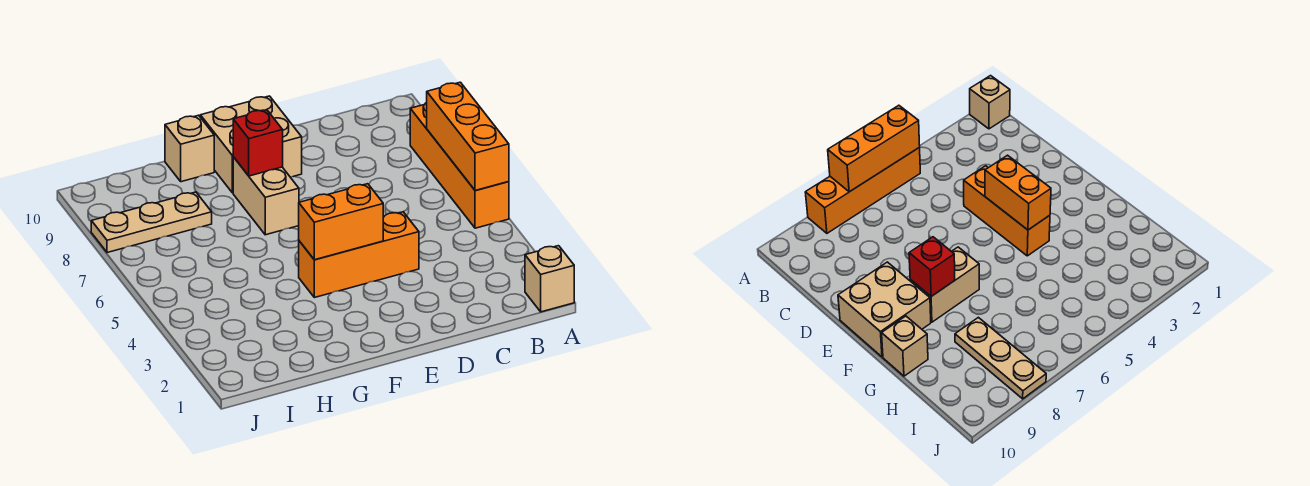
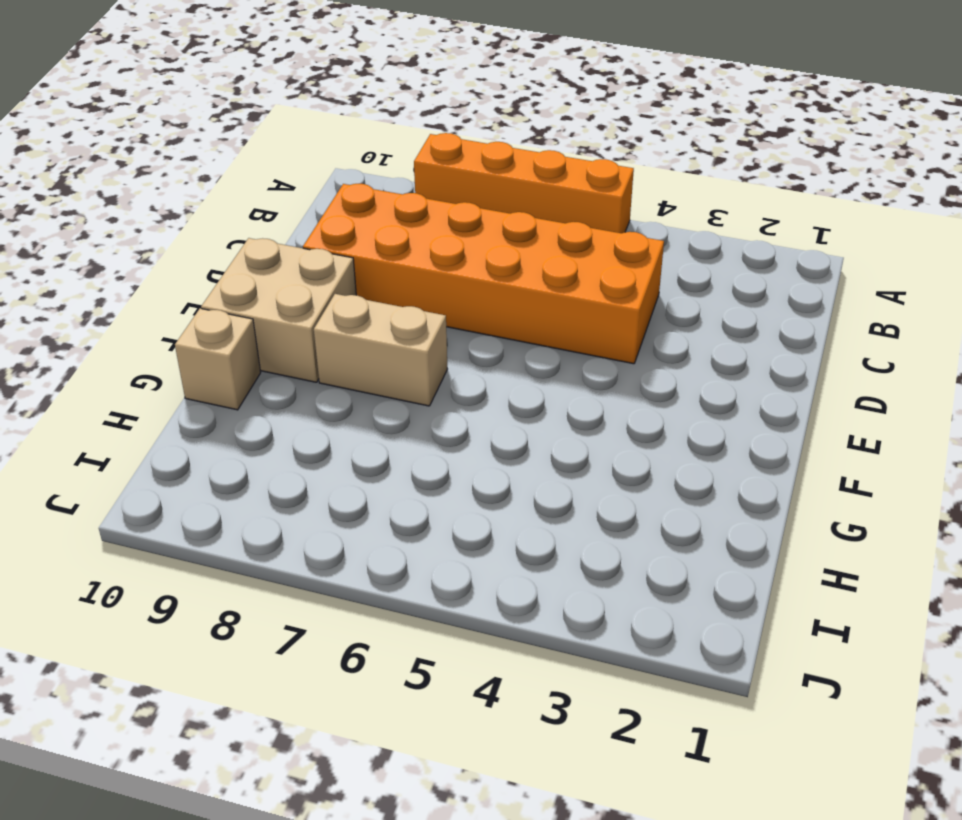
orange 2x6 brick [303,184,664,364] -> orange 1x3 brick [299,212,419,298]
none -> tan 1x1 brick [525,246,574,312]
none -> tan 1x3 plate [91,192,212,253]

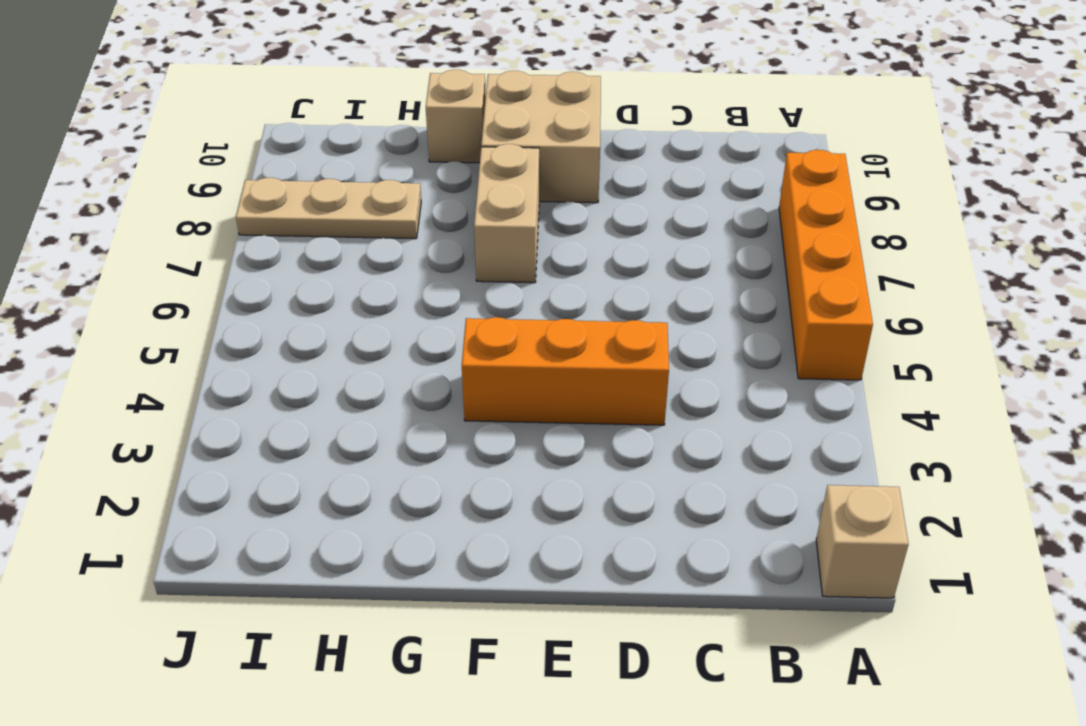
none -> orange 1x3 brick [427,82,509,190]
none -> orange 1x2 brick [299,184,383,260]

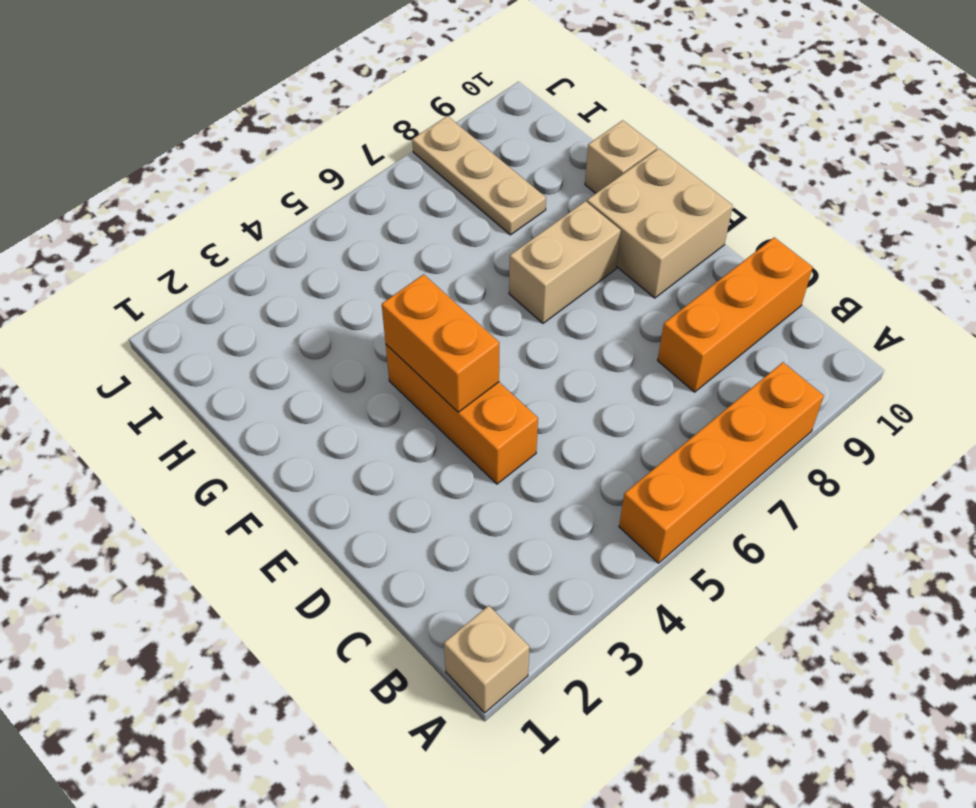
orange 1x3 brick [658,237,813,392] -> orange 1x3 brick moved to [427,82,509,190]
none -> red 1x1 brick [233,110,283,176]

